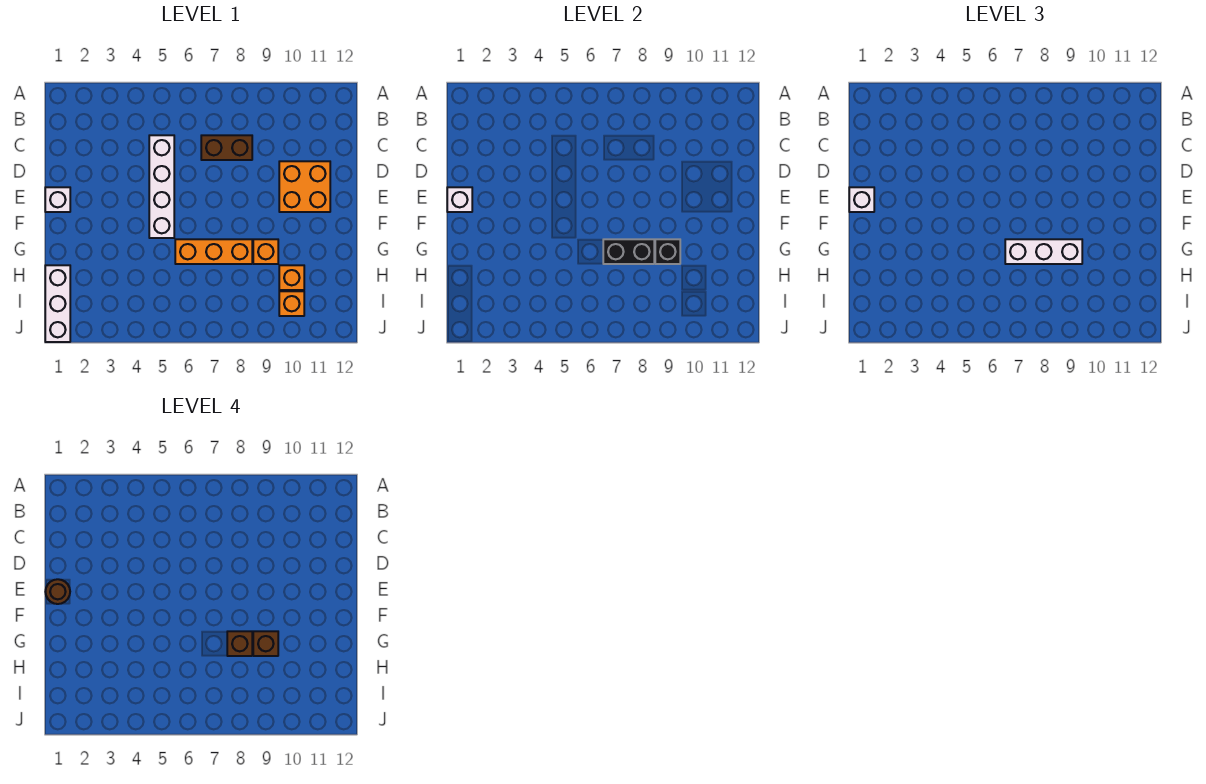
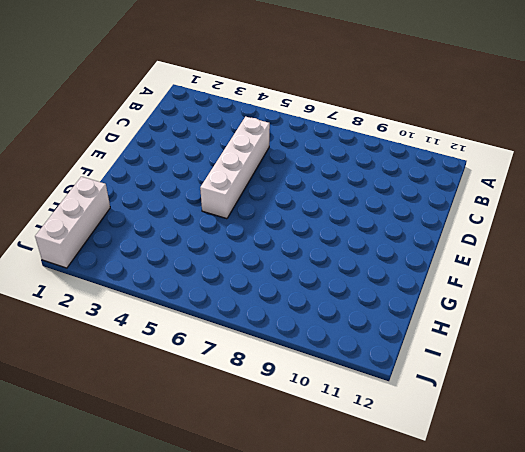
none -> brown 1x2 brick [201,135,252,160]
none -> orange 2x2 brick [279,161,330,212]
none -> white 1x1 brick [45,187,70,212]

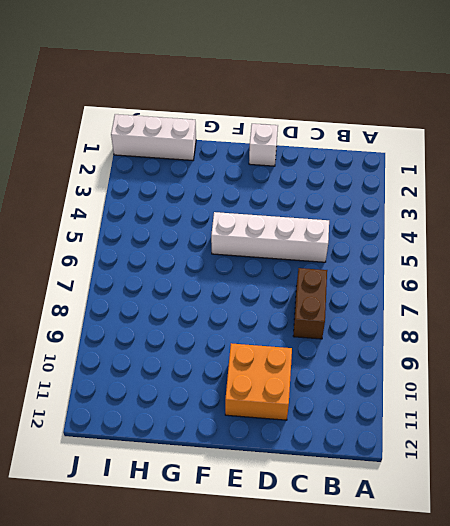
none -> orange 1x3 brick [175,239,252,264]
none -> orange 1x1 brick [253,239,278,264]
none -> orange 1x1 brick [279,265,304,290]

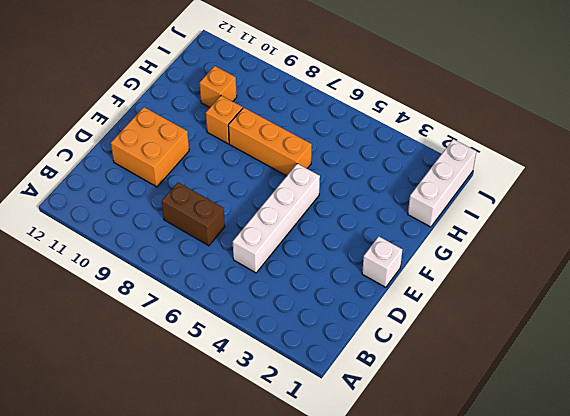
none -> orange 1x1 brick [279,291,304,316]
none -> white 1x1 brick [447,187,472,212]
none -> black 1x2 brick [603,239,654,264]

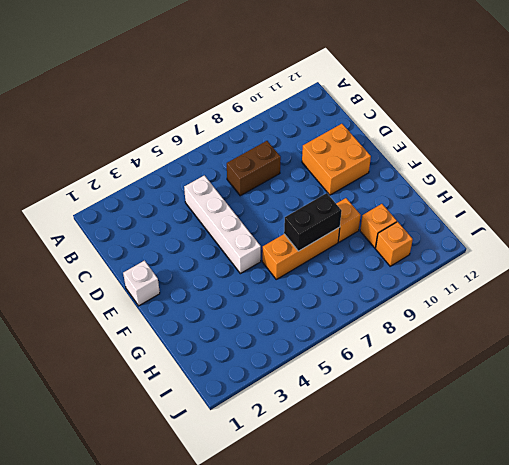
none -> white 1x3 brick [45,265,70,342]
none -> white 1x1 brick [447,187,472,212]
none -> black 1x1 brick [655,239,680,264]

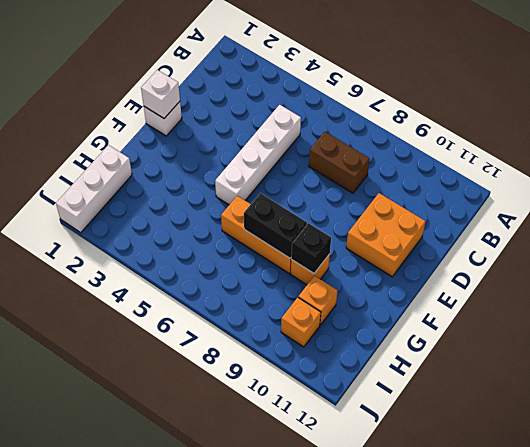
none -> white 1x1 brick [849,187,874,212]
none -> white 1x3 brick [1005,239,1082,264]
none -> brown 1x1 round brick [45,579,70,604]

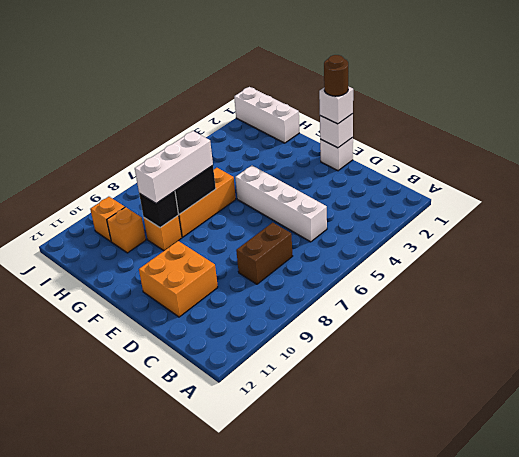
none -> brown 1x1 brick [227,631,252,656]
none -> brown 1x1 brick [253,631,278,656]

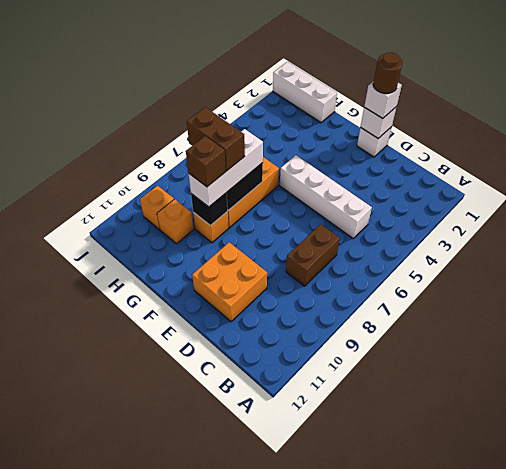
brown 1x2 brick [187,107,245,171] -> brown 1x1 brick [227,631,252,656]

